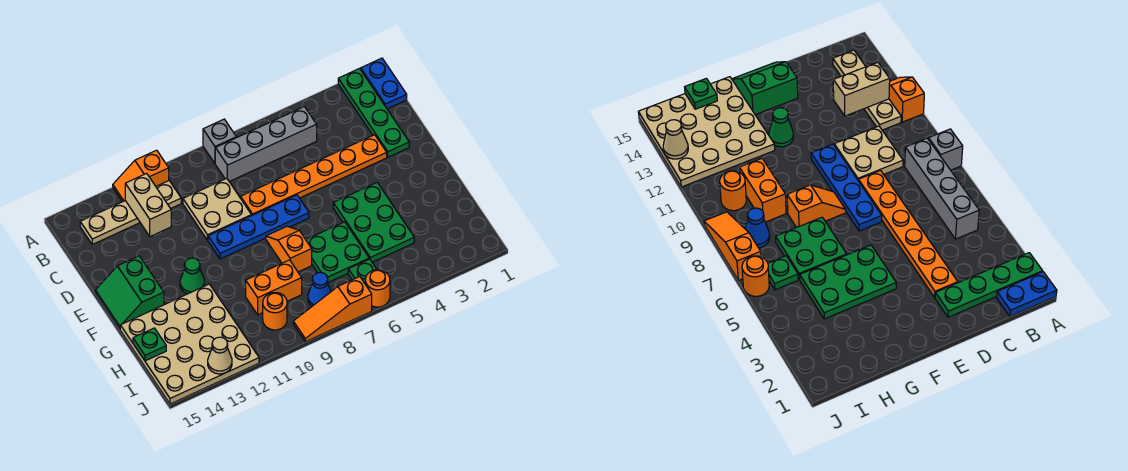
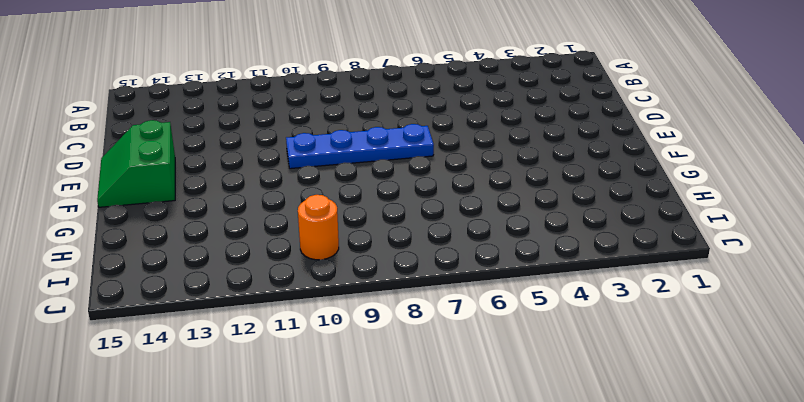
none -> blue 1x2 plate [361,58,407,109]
none -> green 1x4 plate [338,69,409,157]
none -> grey 1x1 brick [203,119,236,163]

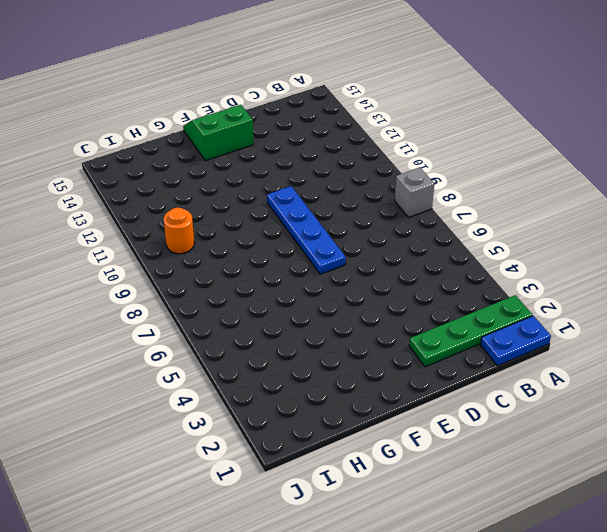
none -> orange 1x2 slope [113,150,169,202]
none -> grey 1x4 brick [215,107,317,182]
none -> tan 1x4 plate [80,181,181,244]

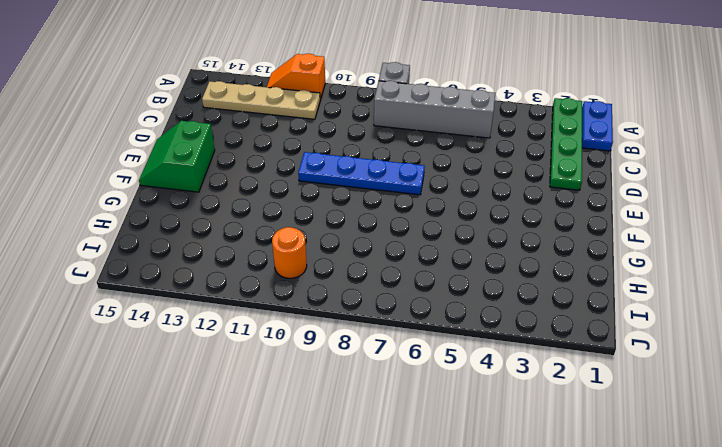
none -> tan 2x2 plate [183,178,251,240]
none -> orange 1x6 plate [241,135,387,216]
none -> green 2x3 plate [333,183,414,262]

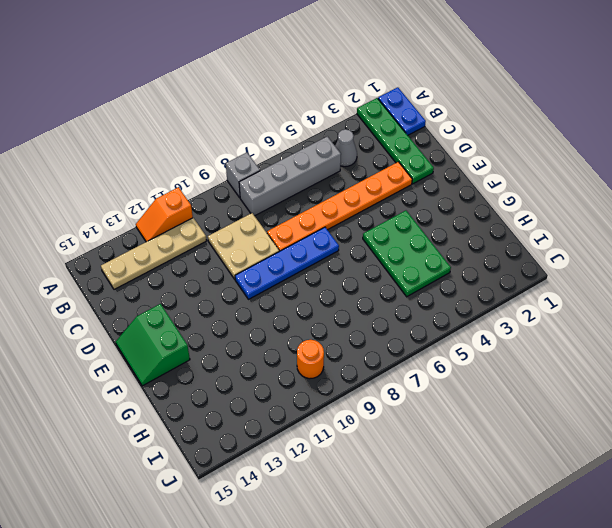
grey 1x1 cone [335,129,357,167] -> none
none -> orange 1x2 slope [266,226,312,272]
none -> green 1x1 cone [180,258,204,294]
none -> green 2x2 plate [306,222,369,282]

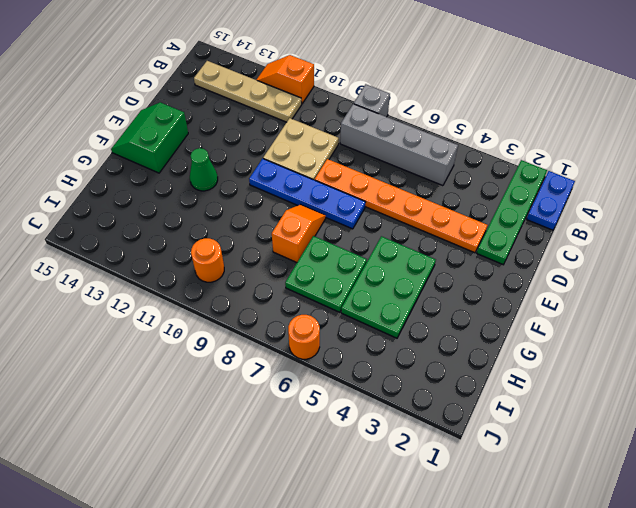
none -> tan 4x4 plate [120,284,259,404]
none -> orange 1x2 brick [246,260,302,315]
none -> green 1x1 plate [348,259,377,283]

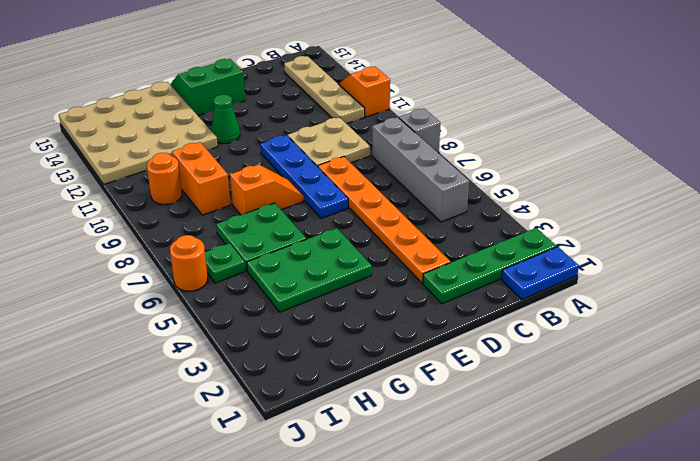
none -> blue 1x1 cone [308,272,331,306]
none -> orange 1x3 slope [293,277,372,342]
none -> tan 1x2 brick [125,173,171,237]

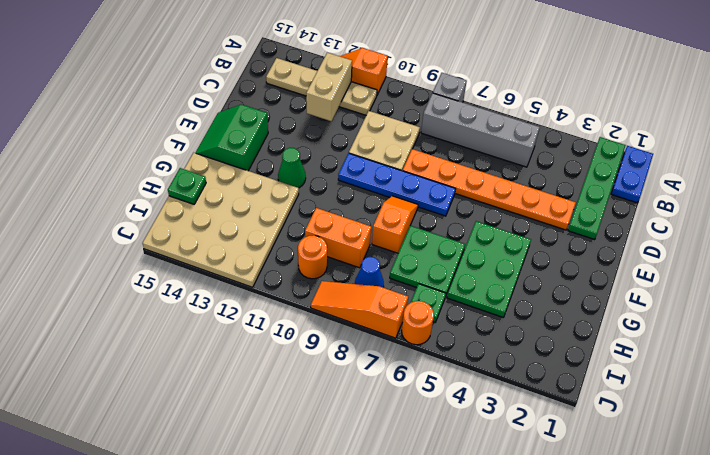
none -> tan 1x1 cone [208,337,232,374]

